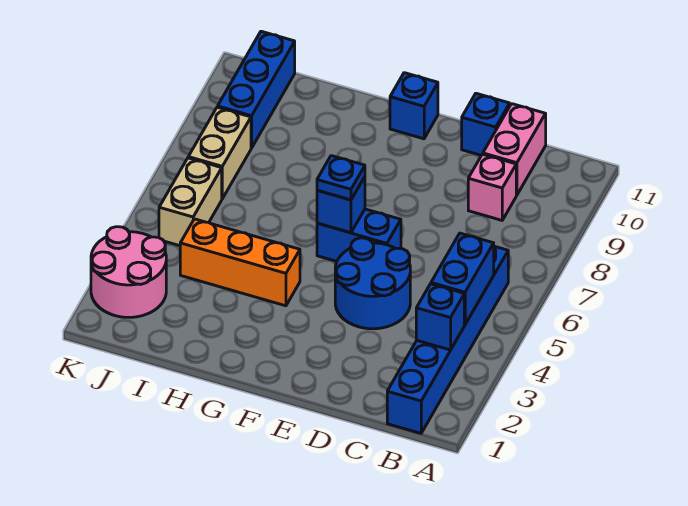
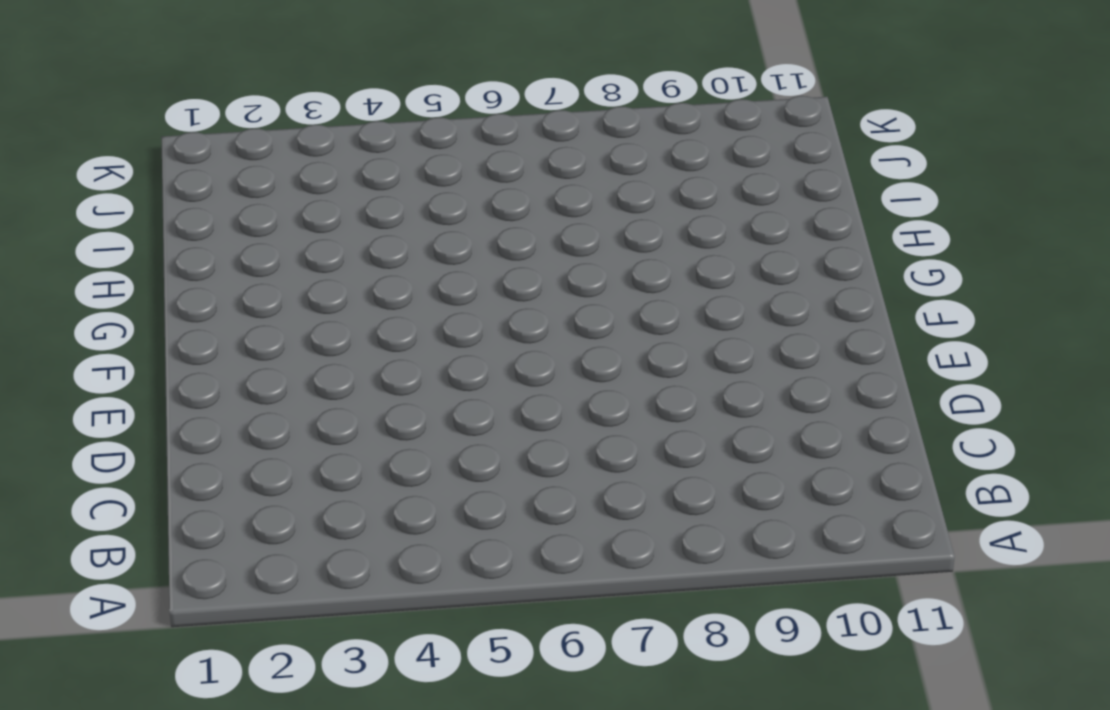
none -> blue 1x6 brick [387,246,508,433]
none -> pink 1x1 brick [468,154,516,220]
none -> pink 1x2 brick [483,104,546,195]

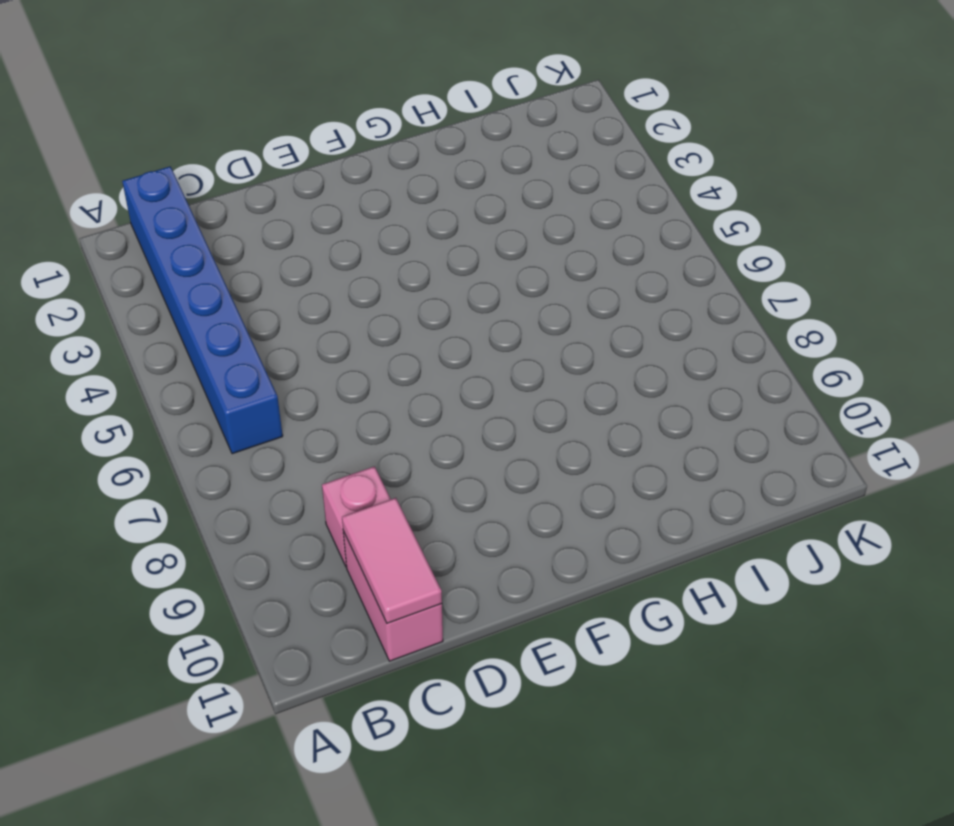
pink 1x2 tile [342,498,442,623] -> none
none -> blue 2x2 round brick [335,238,410,329]
none -> blue 1x1 brick [462,93,510,155]
none -> blue 1x2 brick [317,209,401,261]

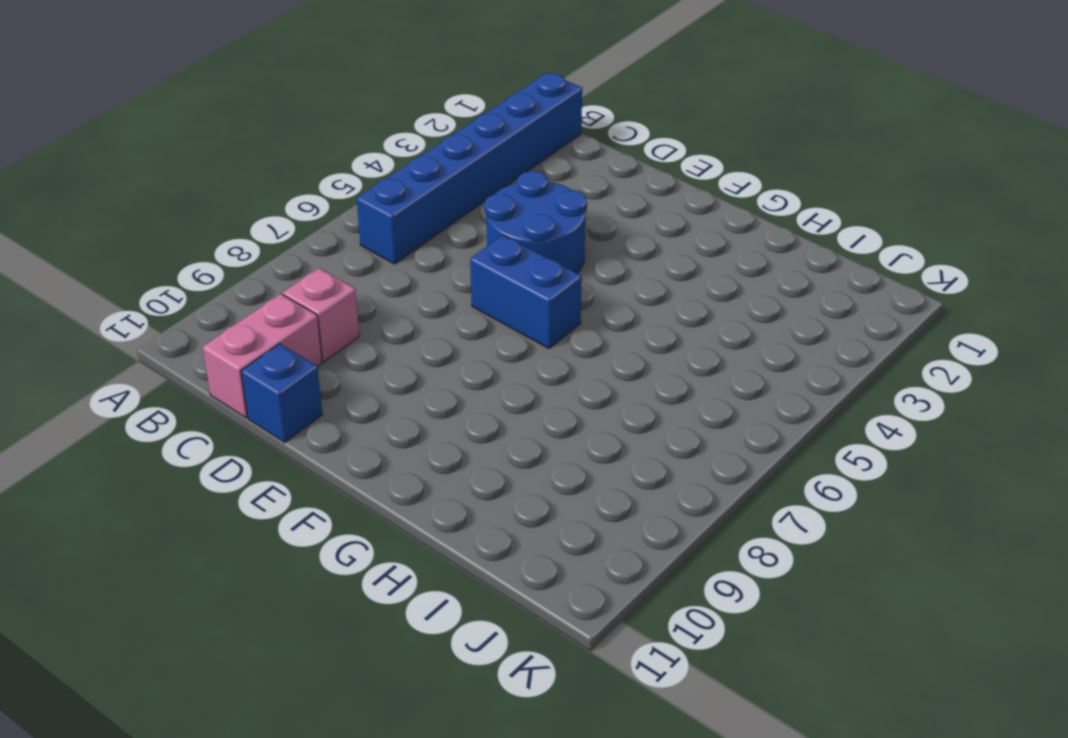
none -> blue 1x1 brick [390,73,438,139]
none -> orange 1x3 brick [180,219,300,306]
none -> pink 2x2 round brick [91,227,166,317]

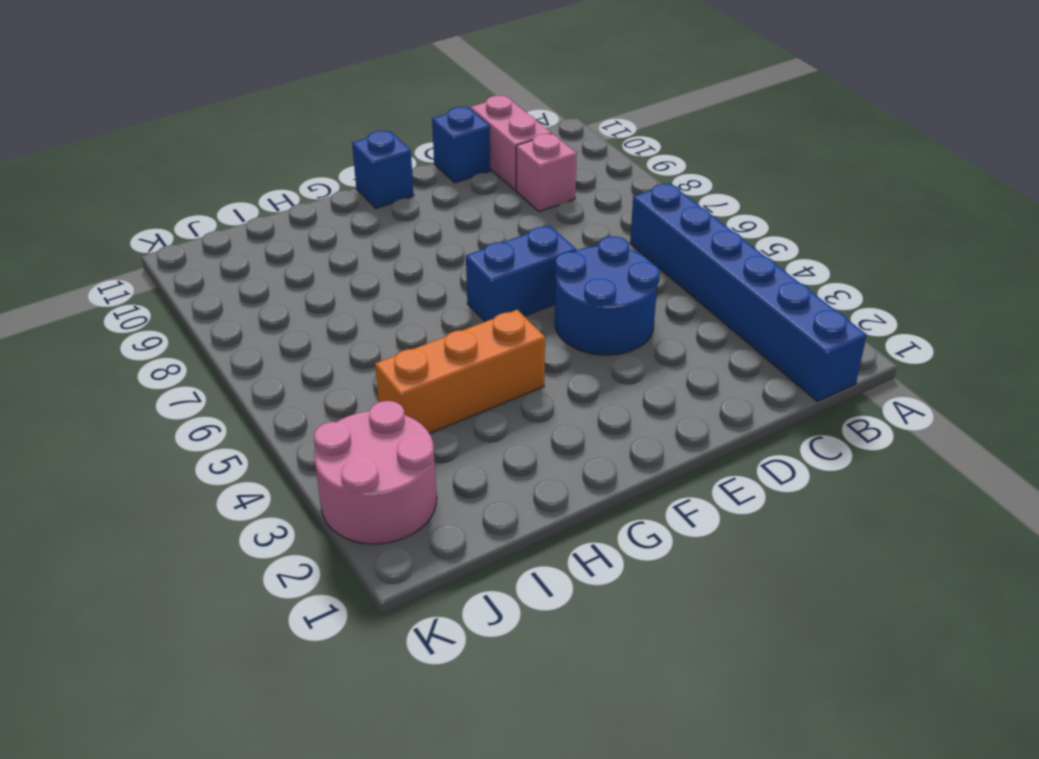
none -> tan 1x2 brick [159,158,222,246]
none -> tan 1x2 brick [188,107,251,199]
none -> blue 1x3 brick [218,31,295,148]

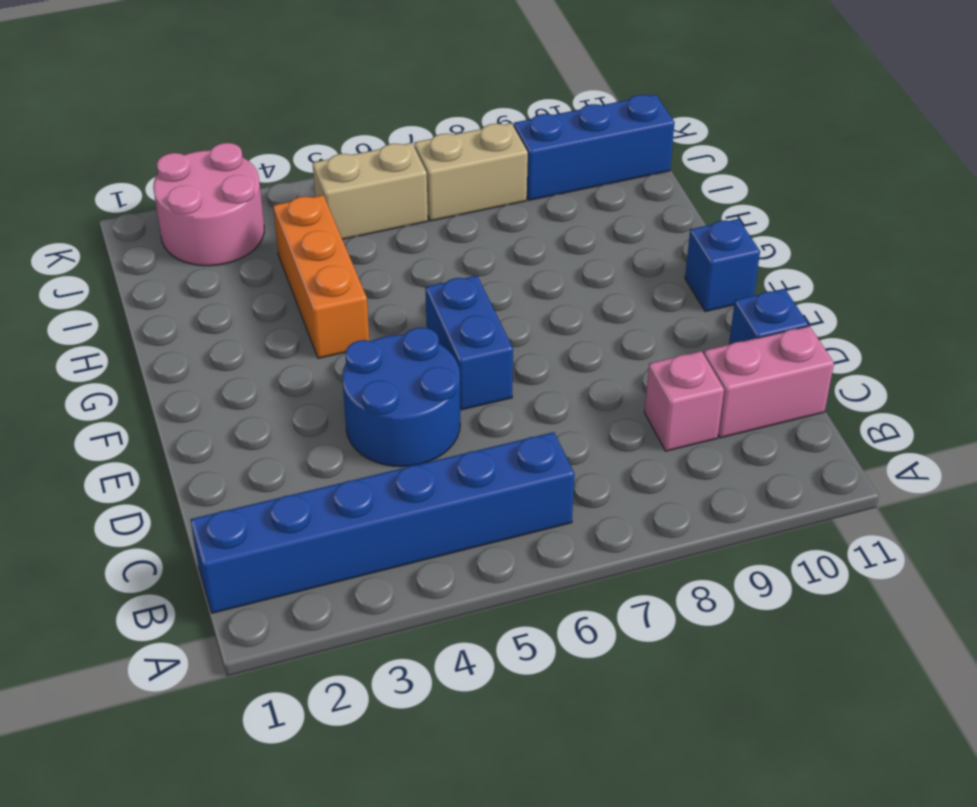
none -> blue 1x1 brick [416,284,464,350]
none -> blue 1x2 brick [431,233,494,325]
none -> blue 1x1 brick [317,177,365,233]

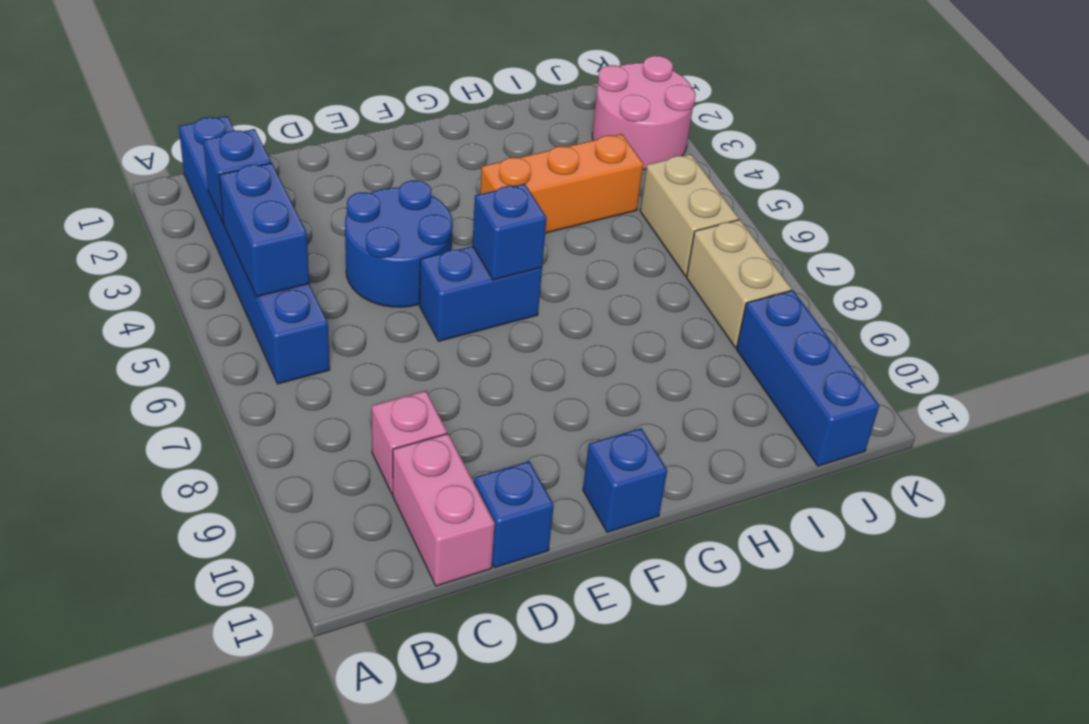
none -> blue 1x1 plate [317,156,365,200]

